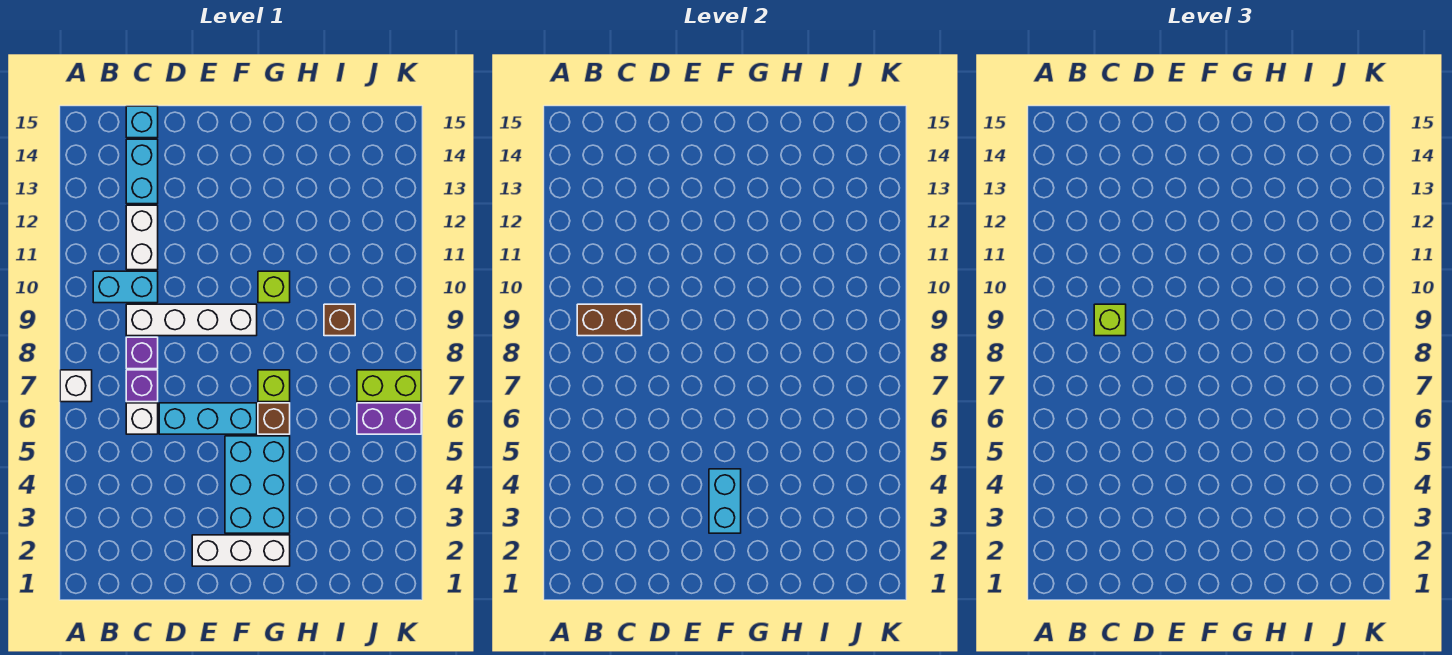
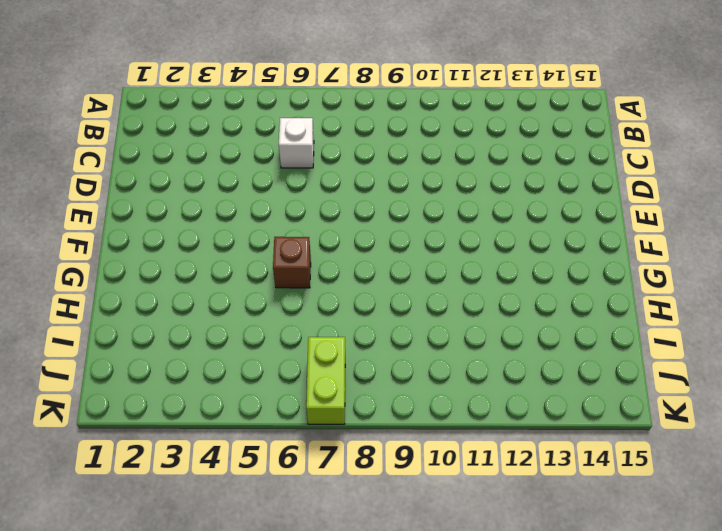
none -> white 1x1 brick [60,370,92,402]
none -> cyan 1x2 brick [93,271,158,303]
none -> purple 1x1 brick [126,370,158,402]

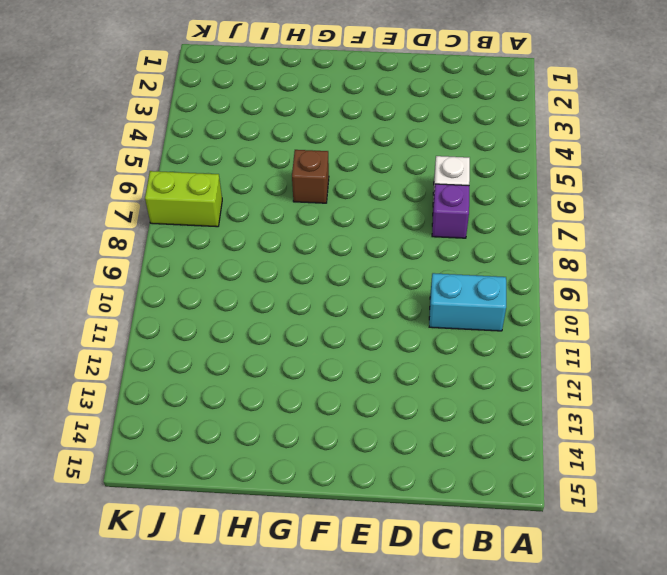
none -> white 1x1 brick [60,370,92,402]
none -> purple 1x1 brick [126,337,158,369]
none -> white 1x4 brick [126,304,257,336]

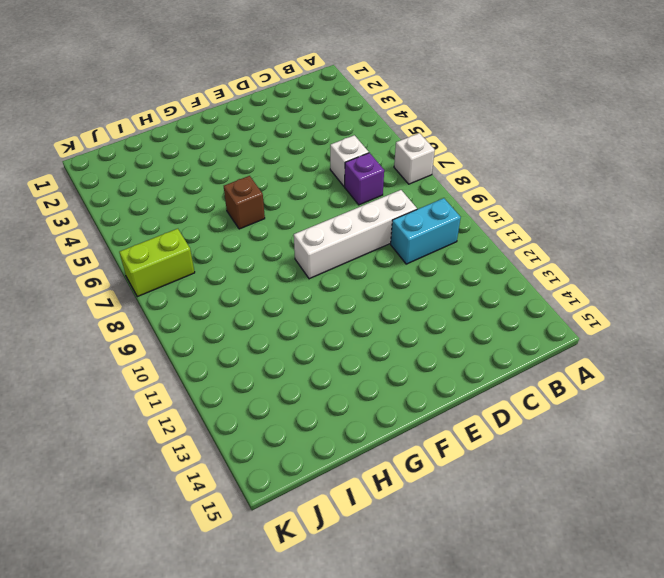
none -> purple 1x1 brick [126,337,158,369]
none -> white 1x2 brick [126,205,158,270]
none -> cyan 1x2 brick [126,139,158,204]

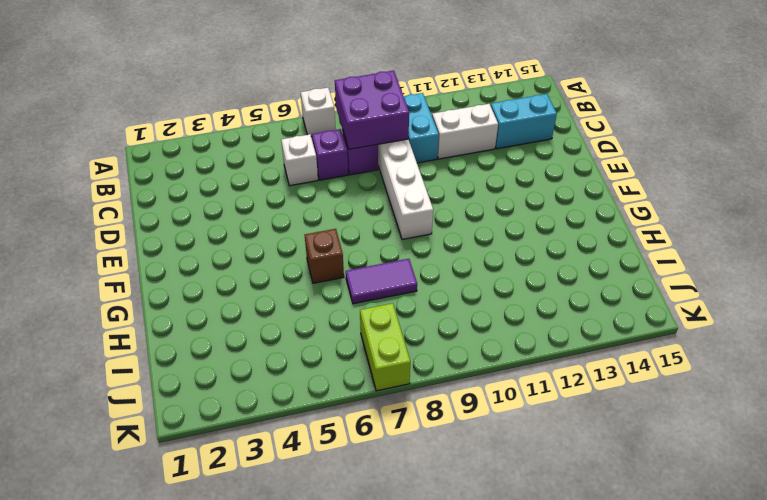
purple 2x2 brick [335,71,409,149] -> brown 1x2 brick [577,304,642,336]
purple 1x2 tile [346,259,417,304] -> none
none -> cyan 1x1 brick [126,106,158,138]
none -> cyan 1x3 brick [159,403,257,434]
none -> white 1x3 brick [192,535,290,566]

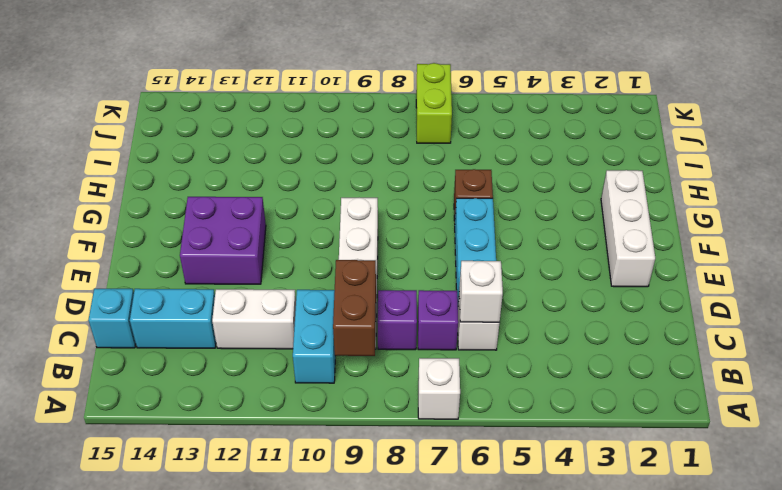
white 1x1 brick [459,261,503,322] -> none
purple 2x2 brick [180,197,266,284] -> none
none -> cyan 2x3 brick [225,436,290,533]
none -> lime 1x1 brick [258,370,290,402]
none -> lime 1x1 brick [258,271,290,303]

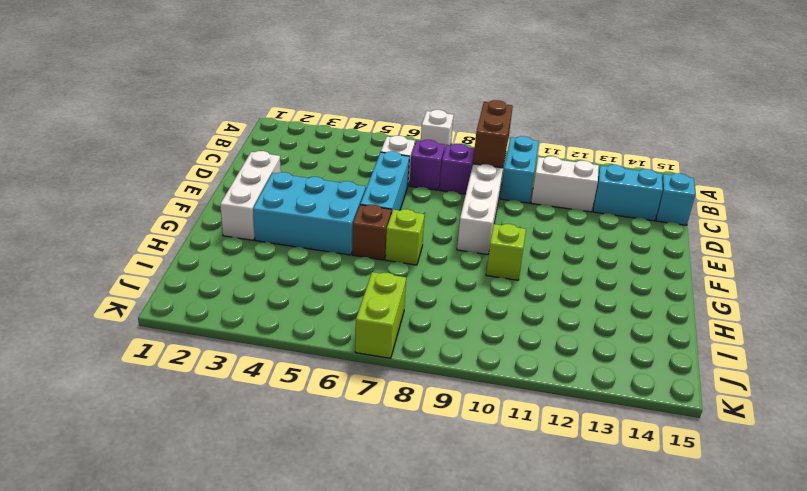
none -> brown 1x1 brick [324,304,355,336]
none -> purple 1x2 brick [357,403,421,434]
none -> cyan 1x2 brick [709,469,741,533]

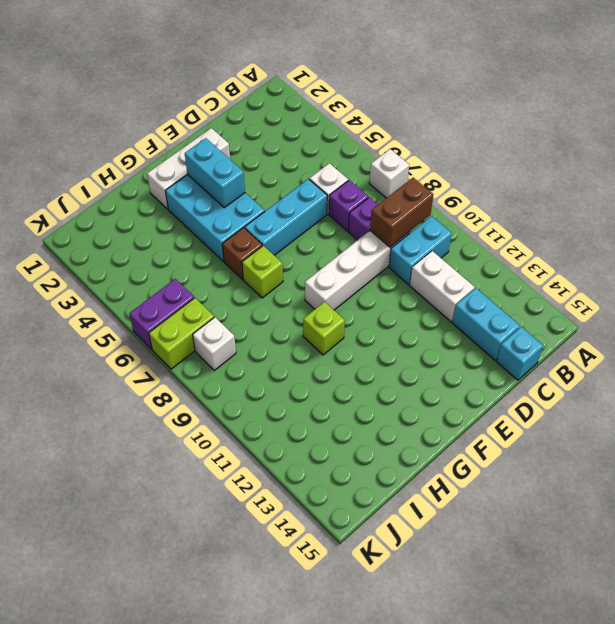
white 1x1 brick [193,317,236,370] -> none
none -> brown 1x1 brick [324,304,355,336]
none -> lime 1x1 brick [1094,304,1126,336]

